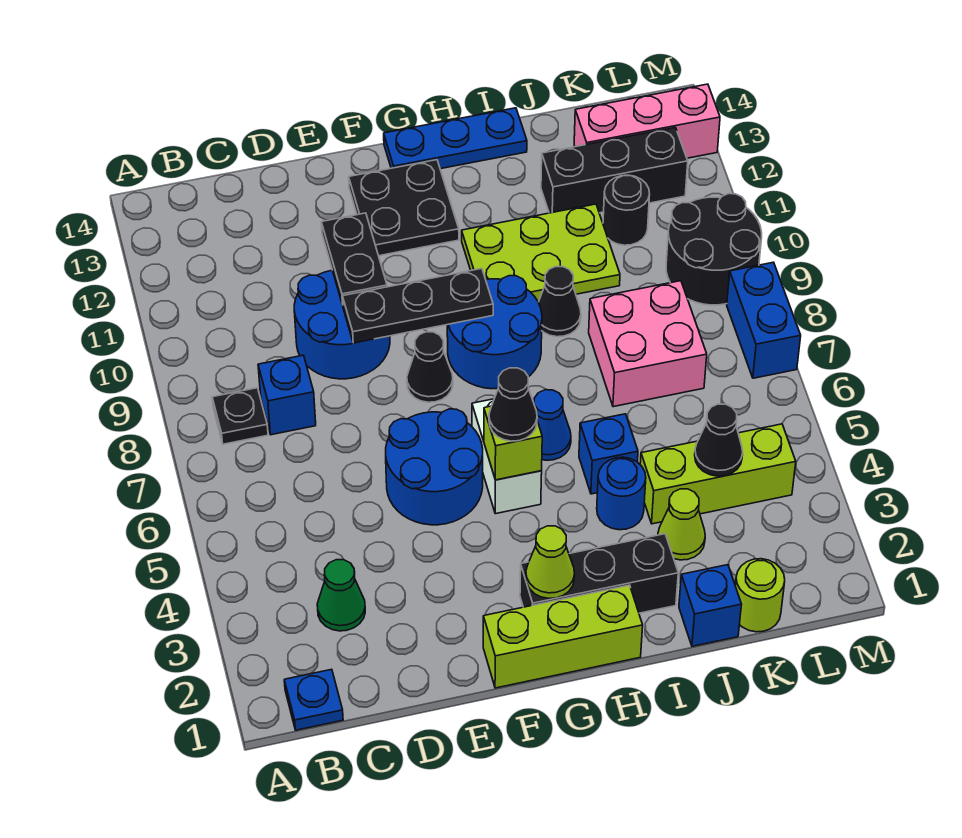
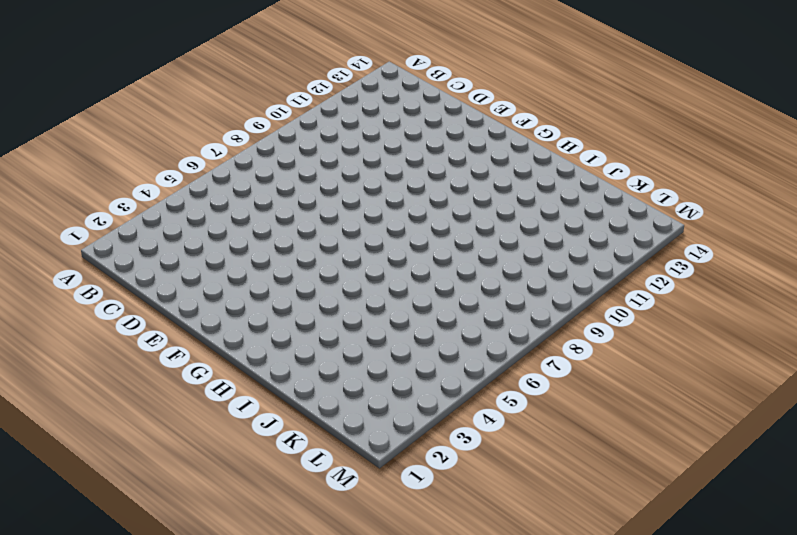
none -> blue 1x1 plate [284,669,343,730]
none -> black 1x1 plate [212,388,268,444]
none -> green 1x1 cone [317,560,365,631]
none -> blue 1x1 brick [258,355,316,435]

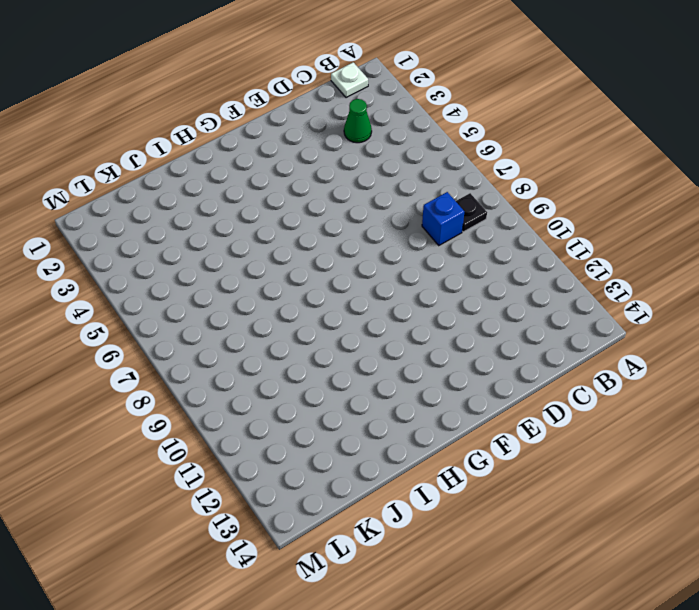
white 1x1 plate [331,62,368,98] -> blue 1x1 plate [284,669,343,730]
none -> blue 2x2 round brick [294,270,390,379]
none -> blue 2x2 round brick [386,409,483,525]
none -> lime 1x3 brick [483,585,643,688]
none -> black 1x1 cone [407,332,453,402]

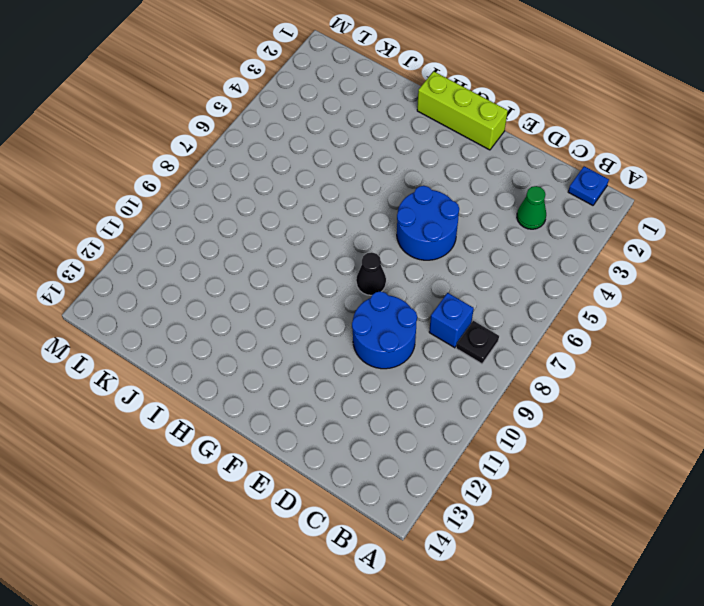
none -> black 2x2 plate [349,160,459,256]
none -> black 1x3 brick [520,534,678,613]
none -> white 1x2 brick [472,399,542,514]
none -> blue 2x2 round brick [447,276,542,389]

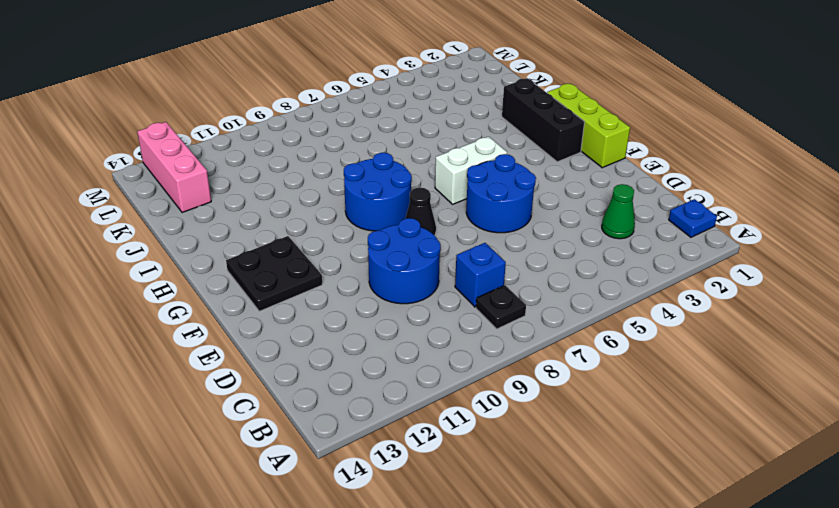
none -> blue 1x3 plate [384,108,527,169]
none -> blue 1x1 cone [534,390,571,460]
none -> lime 2x3 plate [462,204,620,302]
none -> blue 1x1 round brick [597,457,646,530]

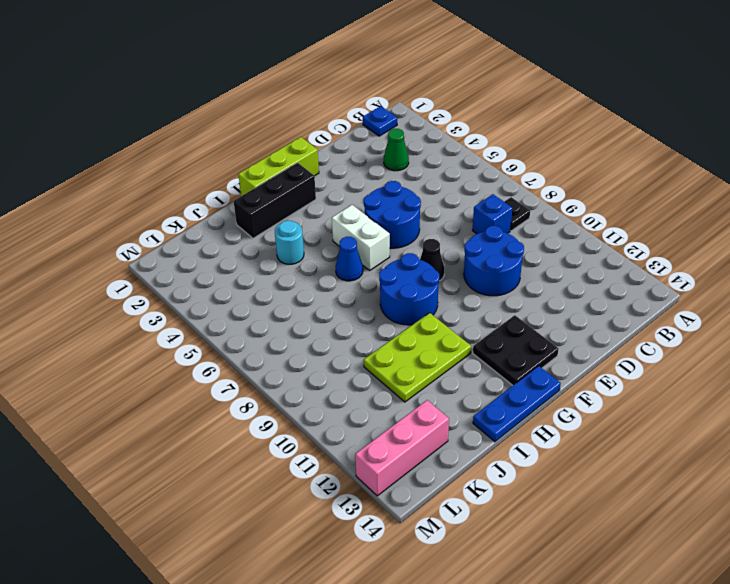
cyan 1x1 round brick [275,221,304,264] -> blue 1x1 round brick [597,457,646,530]
none -> blue 1x1 brick [579,414,638,494]
none -> black 1x1 cone [538,267,581,337]
none -> blue 1x1 brick [679,565,742,646]
none -> lime 1x1 cone [658,489,705,560]

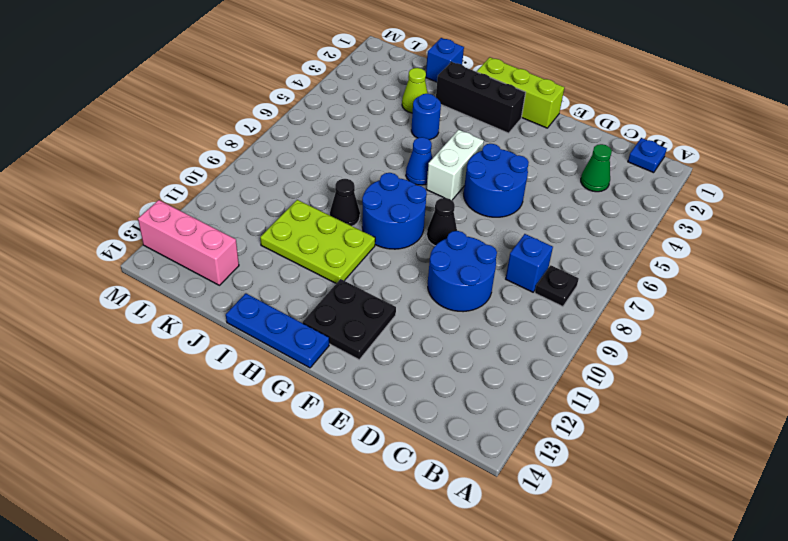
none -> blue 1x1 brick [579,414,638,494]
none -> lime 1x3 brick [640,424,796,524]
none -> pink 2x2 brick [589,281,707,407]
none -> black 1x3 brick [541,128,688,213]

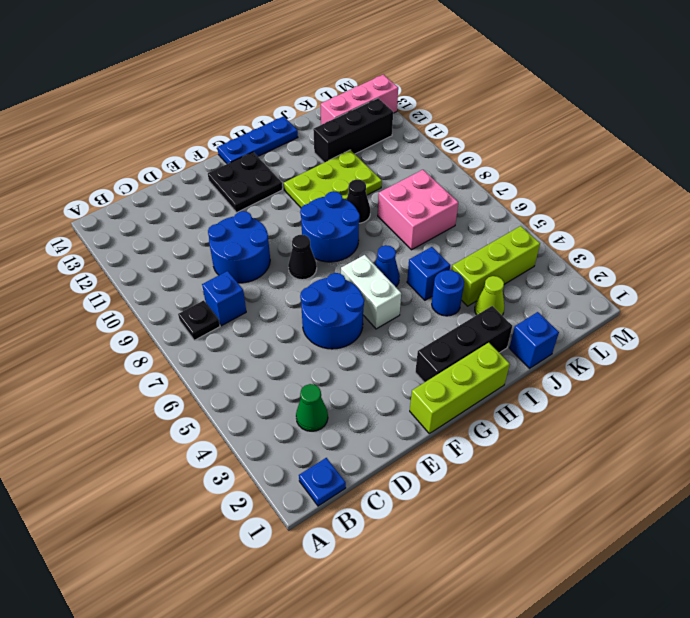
none -> lime 1x1 round brick [735,559,785,632]
none -> black 1x1 round brick [603,175,650,245]
none -> black 2x2 round brick [666,194,762,305]
none -> blue 1x2 brick [727,262,801,378]

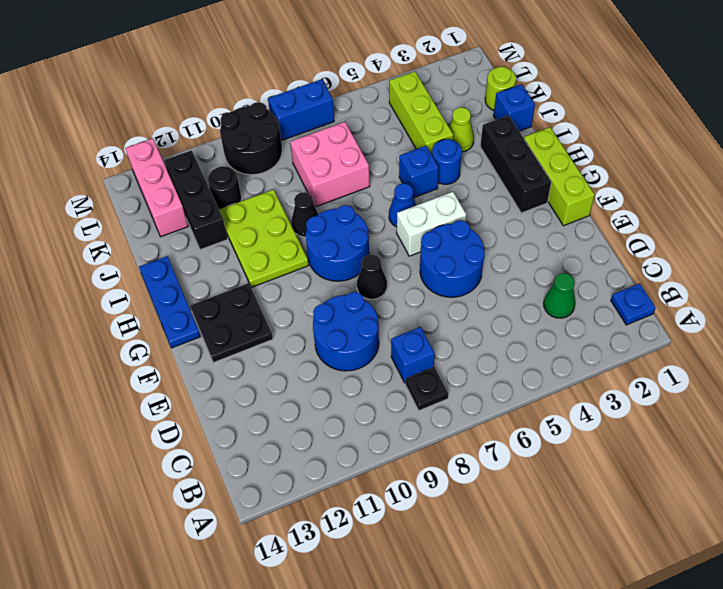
none -> black 1x3 plate [342,269,493,343]
none -> black 1x2 plate [321,213,387,305]
none -> lime 1x1 cone [526,526,575,599]
none -> lime 1x1 brick [484,406,542,480]

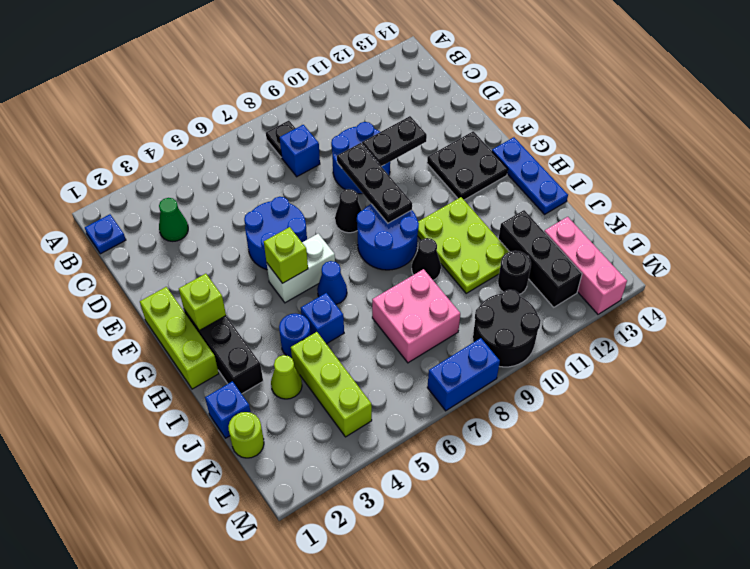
lime 1x1 brick [179,274,226,331] -> lime 1x1 cone [526,526,575,599]
none -> black 1x1 cone [695,404,743,476]
none -> black 1x1 cone [489,368,537,441]

